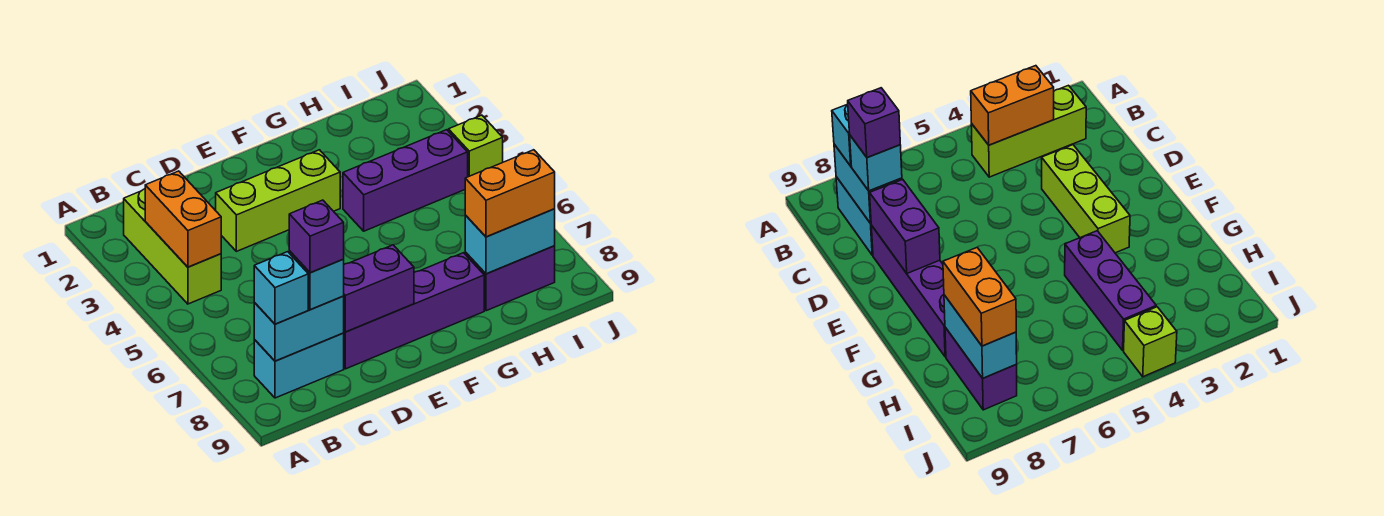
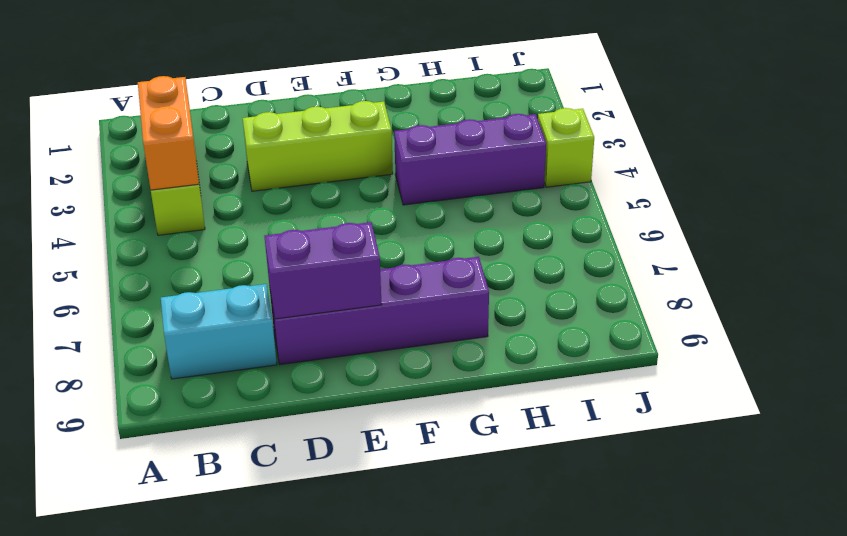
none -> purple 1x2 brick [465,246,555,311]
none -> cyan 1x2 brick [254,296,344,361]
none -> cyan 1x2 brick [465,209,555,274]

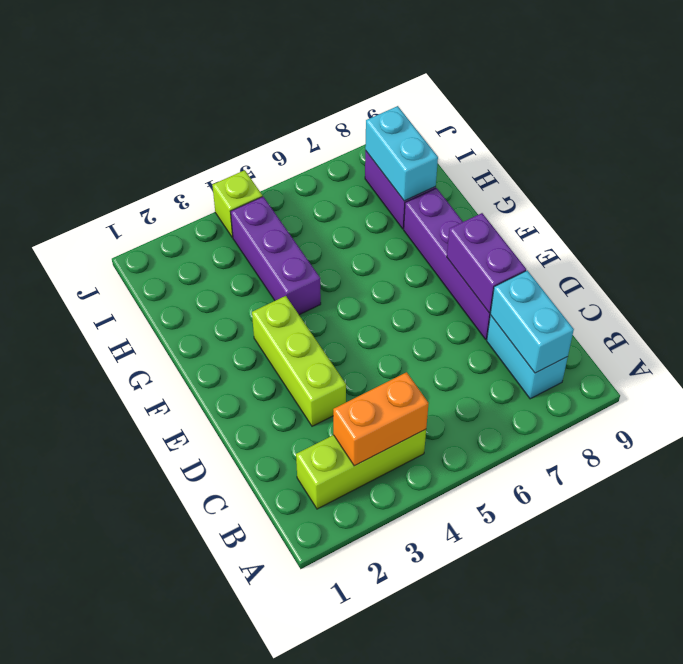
none -> cyan 1x1 brick [254,252,308,324]
none -> cyan 1x1 brick [289,251,344,310]
none -> orange 1x2 brick [465,150,555,237]

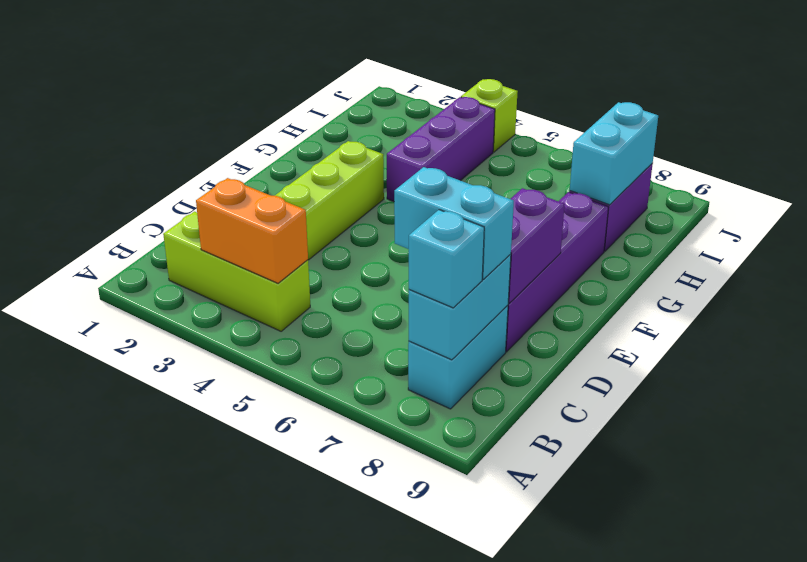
cyan 1x2 brick [394,167,514,279] -> cyan 1x1 brick [289,251,344,310]
none -> orange 1x2 brick [465,150,555,237]
none -> purple 1x1 brick [289,200,344,273]

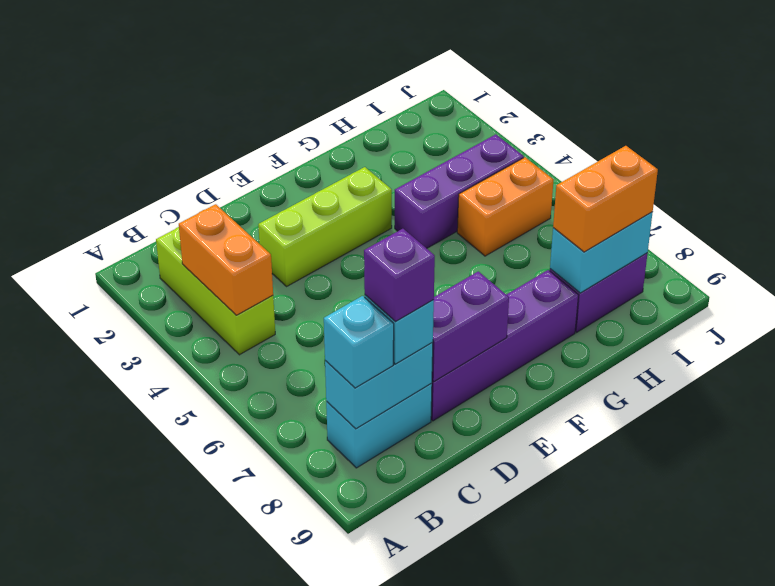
orange 1x2 brick [457,157,553,256] -> none
none -> lime 1x1 brick [448,115,503,177]

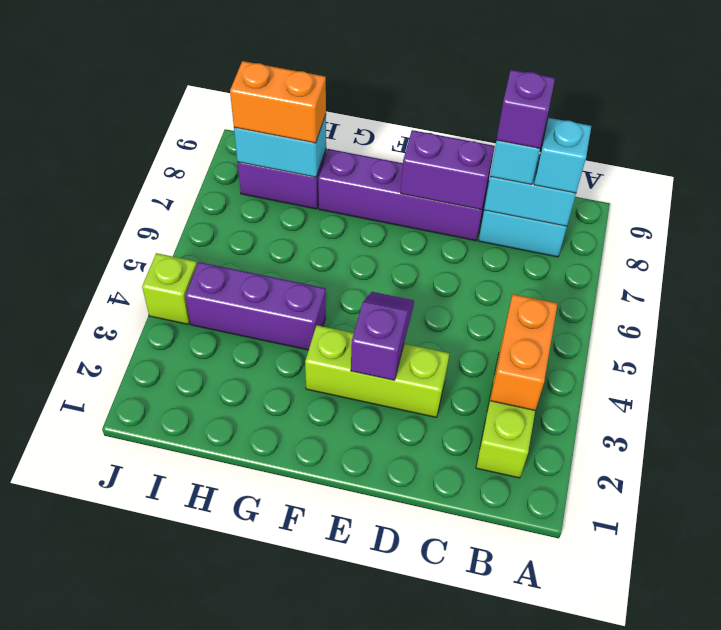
purple 1x2 slope [351,292,414,380] -> none

